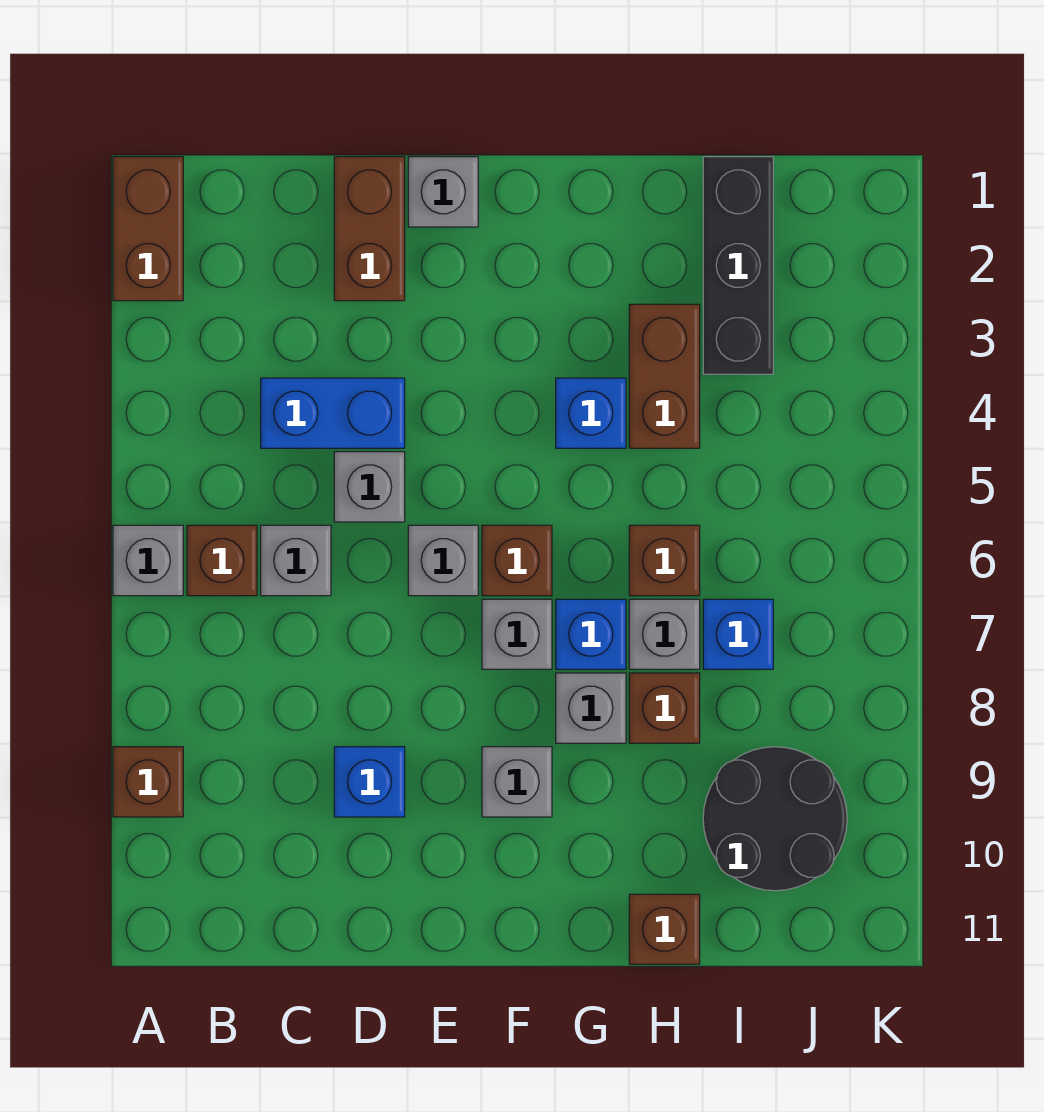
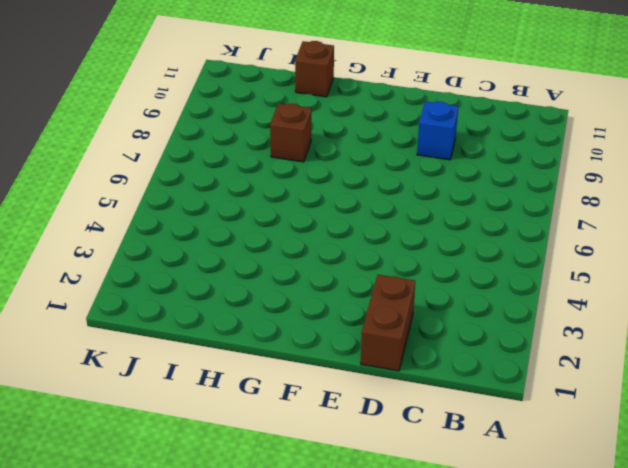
none -> brown 1x2 brick [113,157,183,301]
none -> grey 1x1 brick [113,525,183,596]
none -> brown 1x1 brick [113,747,183,817]

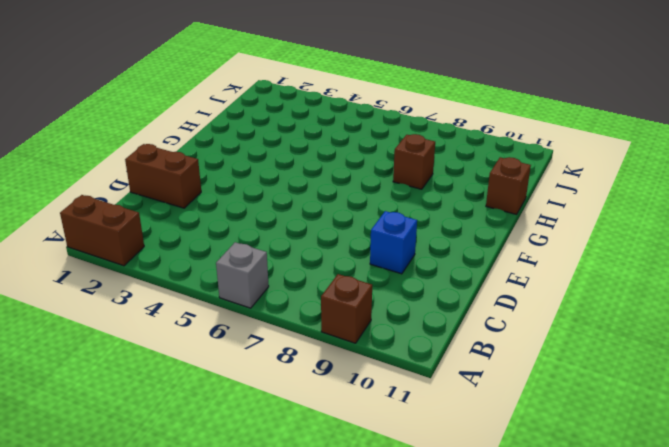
none -> brown 1x1 brick [187,525,257,596]
none -> blue 1x2 brick [261,378,405,448]
none -> grey 1x1 brick [261,525,331,596]

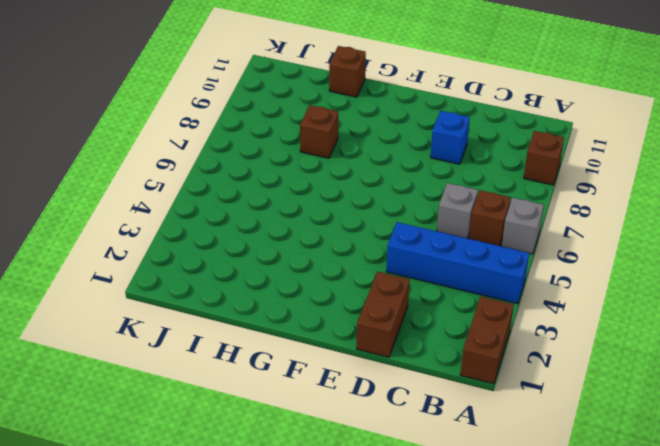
blue 1x4 brick [386,222,529,304] -> blue 1x2 brick [261,378,405,448]
none -> grey 1x1 brick [334,452,405,522]
none -> grey 1x1 brick [408,157,478,227]
none -> grey 1x1 brick [408,525,478,596]

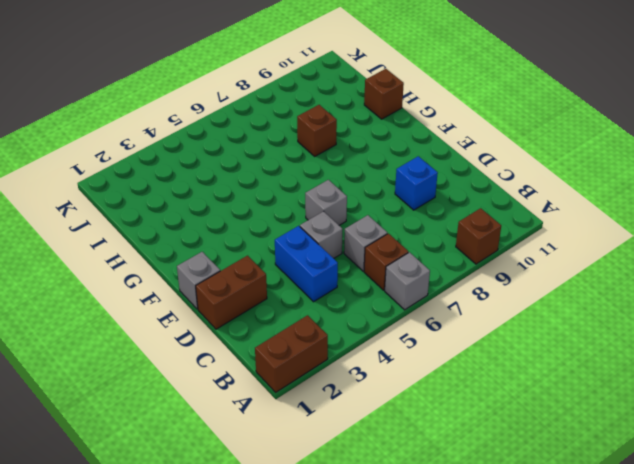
none -> brown 1x1 brick [482,525,552,596]
none -> grey 1x1 brick [482,599,552,669]
none -> grey 1x1 brick [482,747,552,817]

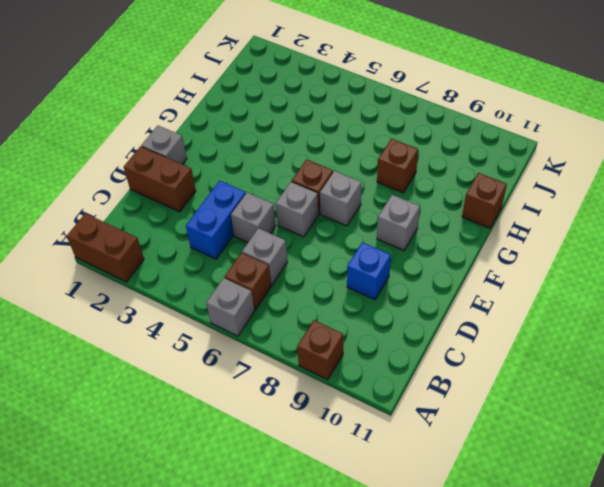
none -> blue 1x1 brick [556,378,626,448]
none -> blue 1x1 brick [556,599,626,669]
none -> grey 1x1 brick [556,673,626,743]

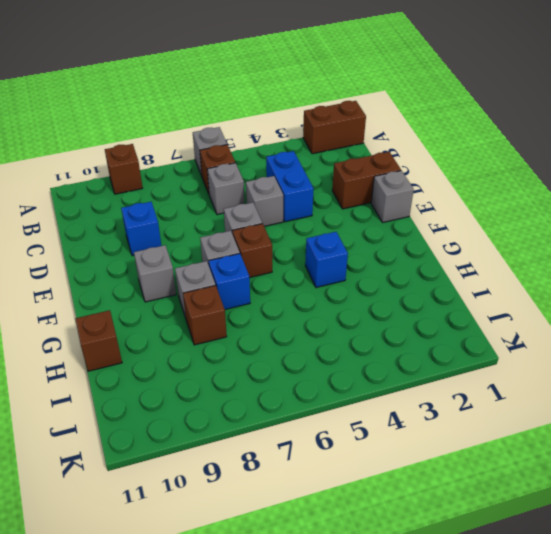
none -> brown 1x2 brick [629,304,700,448]
none -> brown 1x1 brick [629,525,700,596]
none -> grey 1x1 brick [629,599,700,669]

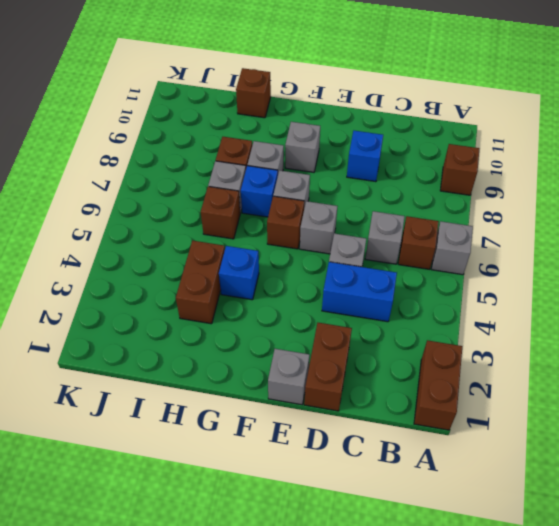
none -> black 1x3 brick [703,157,773,374]
none -> blue 1x1 brick [703,599,773,669]
none -> black 2x2 round brick [703,747,847,891]

